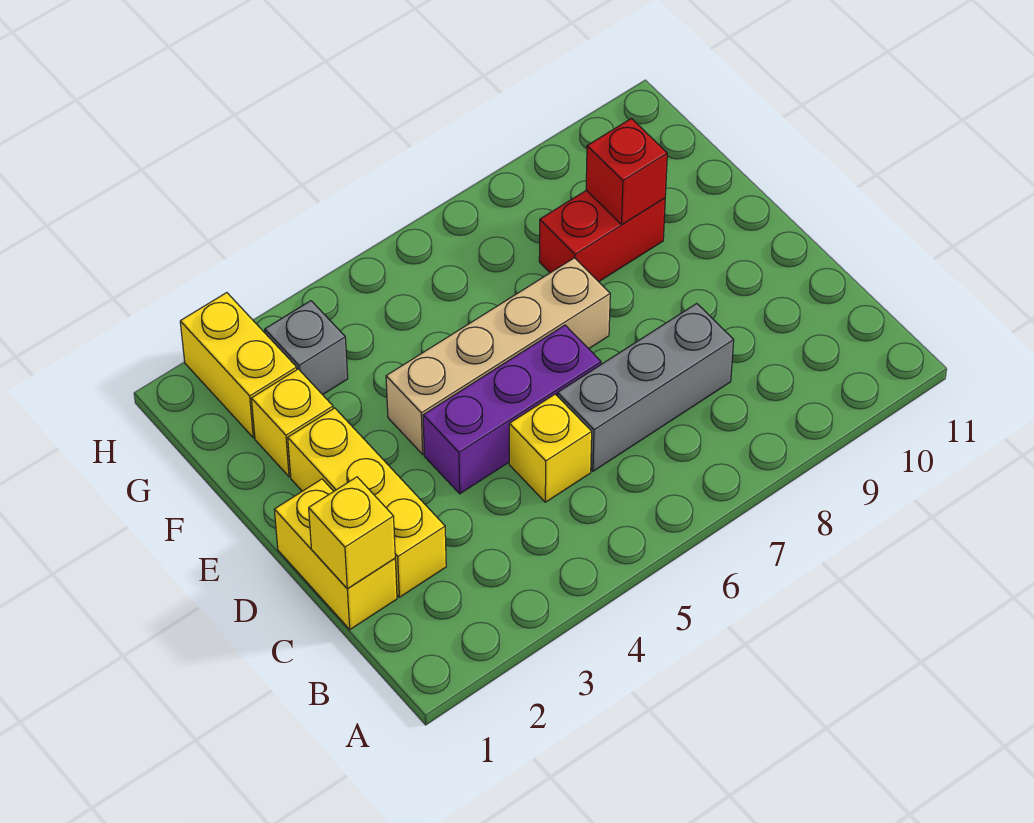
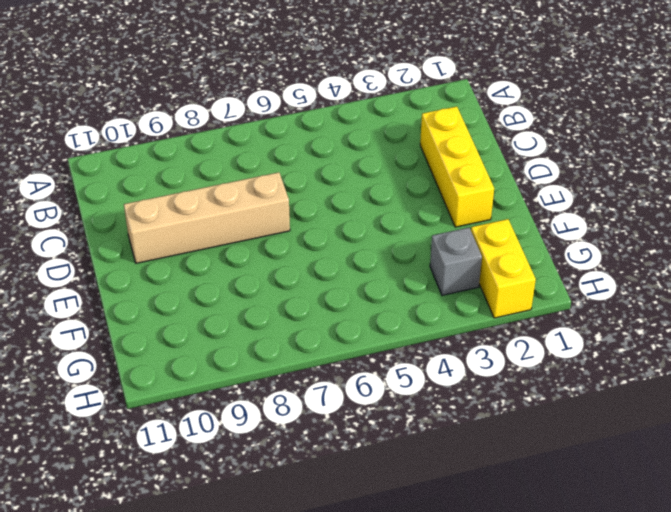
tan 1x4 brick [124,172,290,263] -> tan 1x4 brick moved to [386,258,610,454]
none -> yellow 1x2 brick [274,479,397,629]
none -> yellow 1x1 brick [509,394,592,502]
none -> grey 1x3 brick [558,304,734,471]

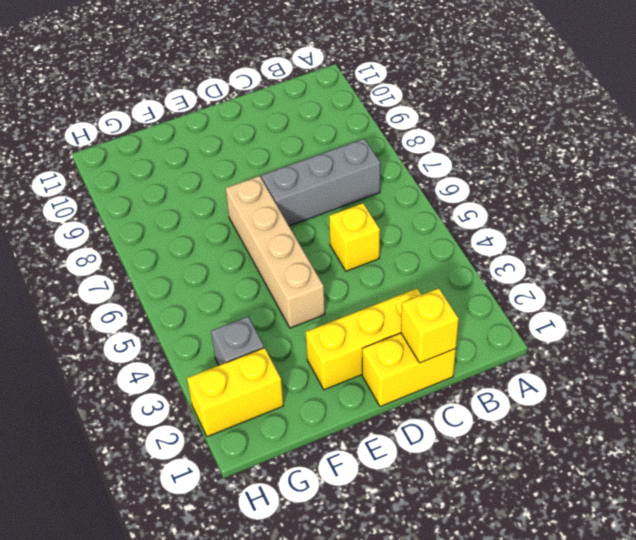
grey 1x3 brick [261,139,380,226] -> grey 1x3 brick turned to [558,304,734,471]
none -> purple 1x3 brick [423,325,601,494]
none -> yellow 1x1 brick [251,369,333,477]
none -> red 1x2 brick [539,190,665,282]

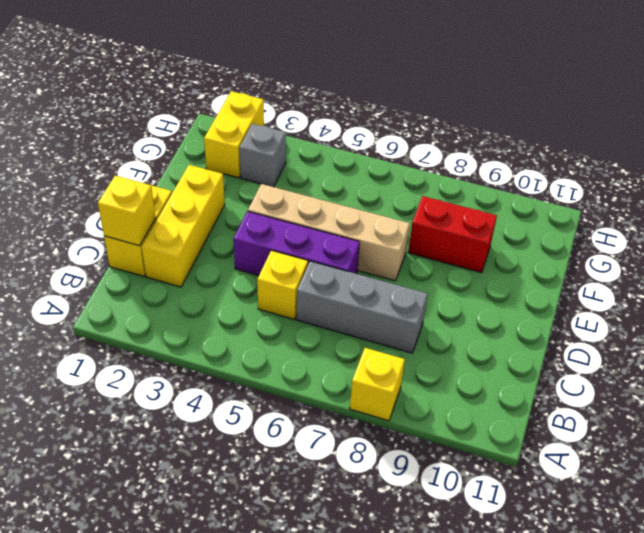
yellow 1x1 brick [350,348,405,421] -> yellow 1x1 brick moved to [251,369,333,477]
none -> red 1x1 brick [586,118,667,225]

